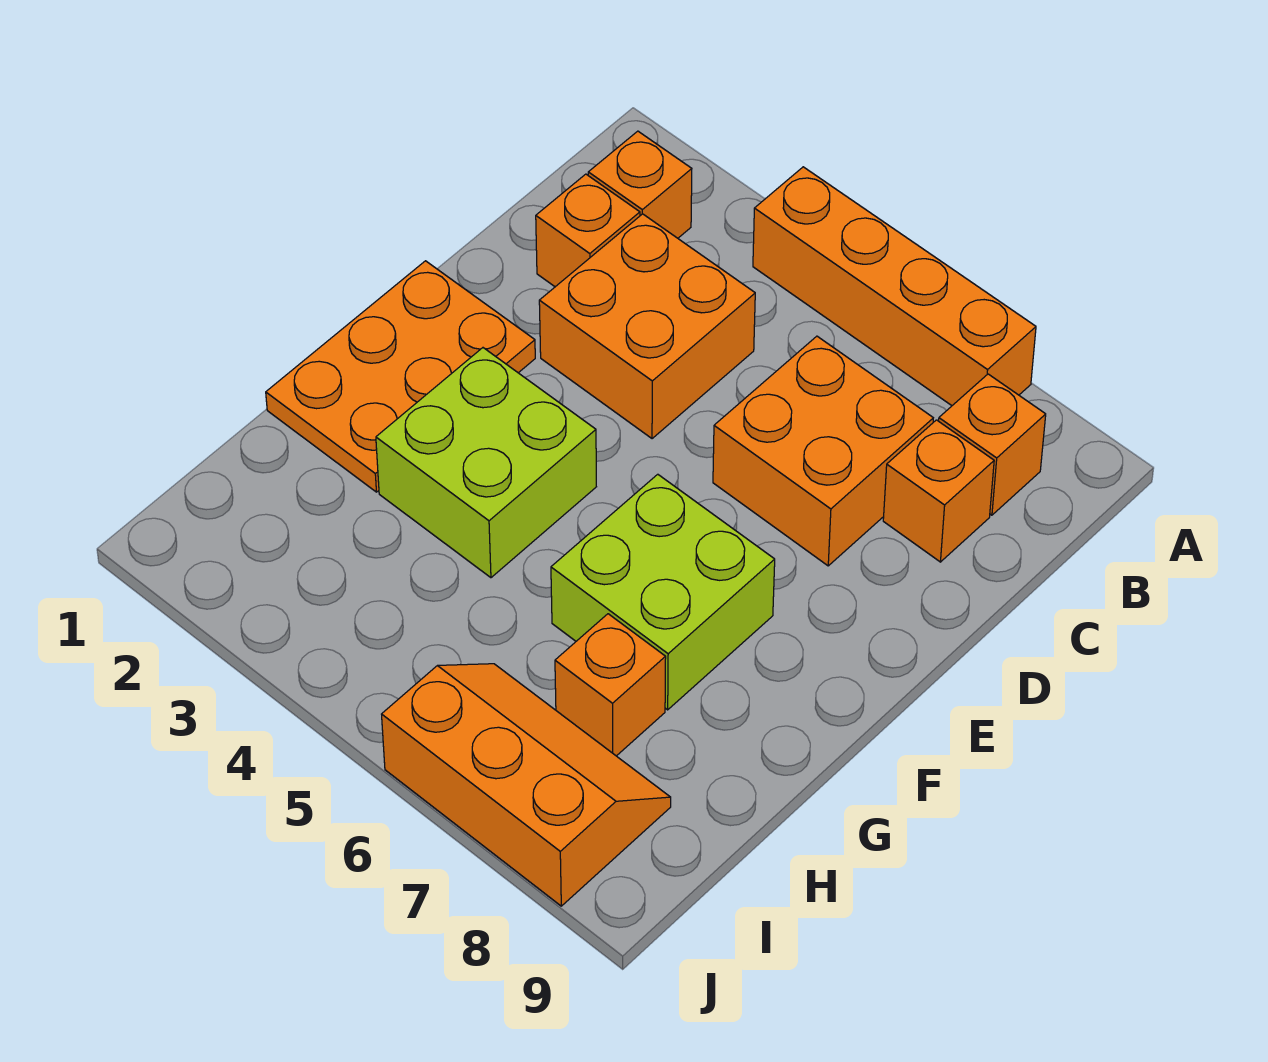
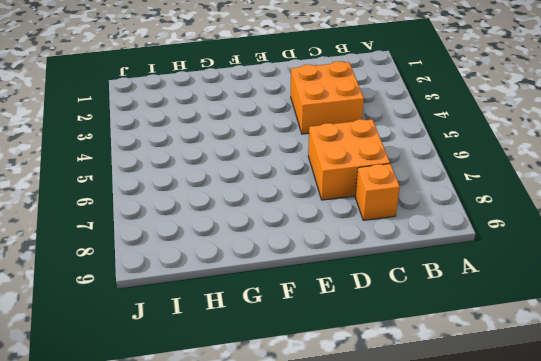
none -> orange 1x4 brick [753,167,1036,406]
none -> orange 1x1 brick [588,131,692,238]
none -> orange 1x1 brick [939,374,1046,515]

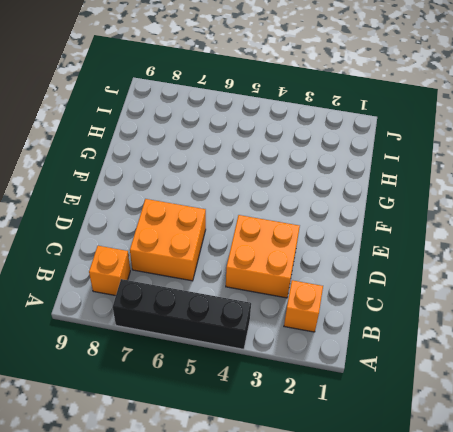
black 1x4 brick [113,279,251,349] -> orange 1x4 brick [753,167,1036,406]
none -> orange 1x1 brick [536,174,640,287]
none -> orange 1x1 brick [883,420,994,562]
none -> orange 2x3 plate [266,261,535,492]

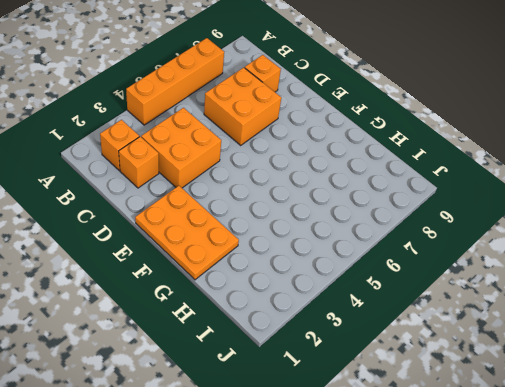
none -> orange 1x1 brick [939,374,1046,515]
none -> lime 2x2 brick [376,348,596,578]
none -> lime 2x2 brick [551,474,775,710]

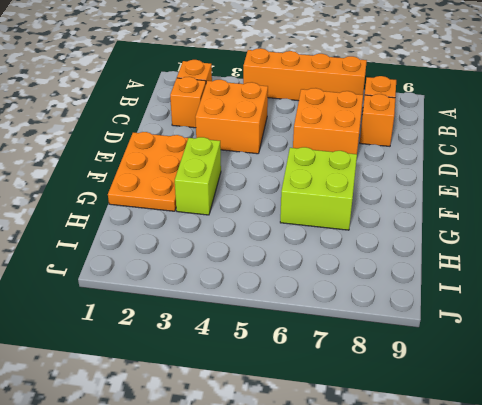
lime 1x2 brick [175,137,221,215] -> lime 2x2 brick [376,348,596,578]
none -> orange 1x1 brick [555,614,666,756]
none -> orange 2x3 slope [382,664,671,906]

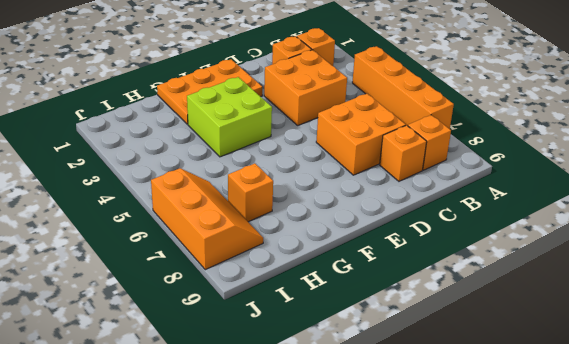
none -> lime 2x2 brick [551,474,775,710]

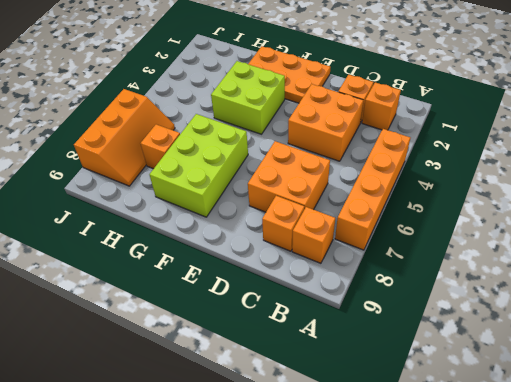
lime 2x3 brick [150,114,248,217] -> lime 2x2 brick [551,474,775,710]

